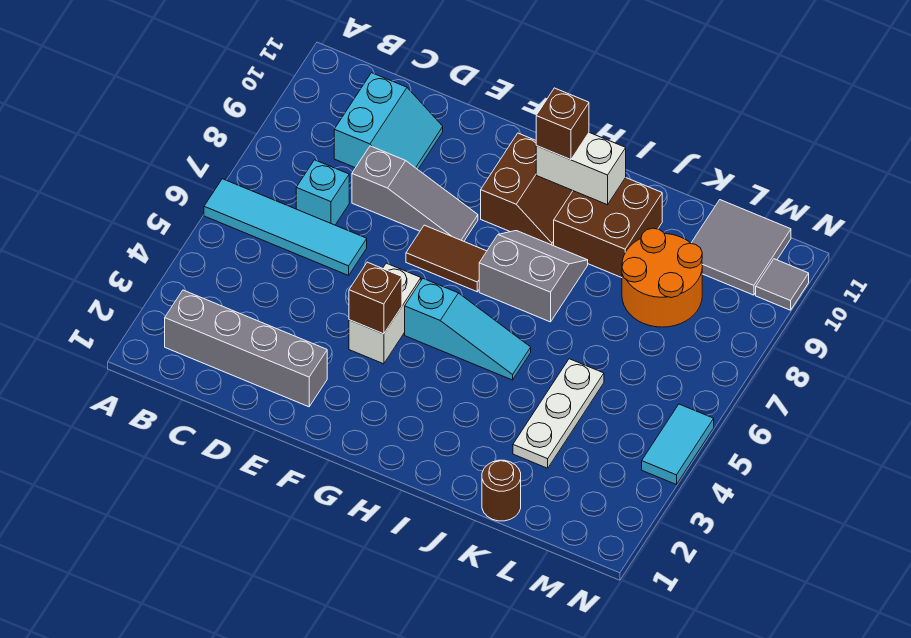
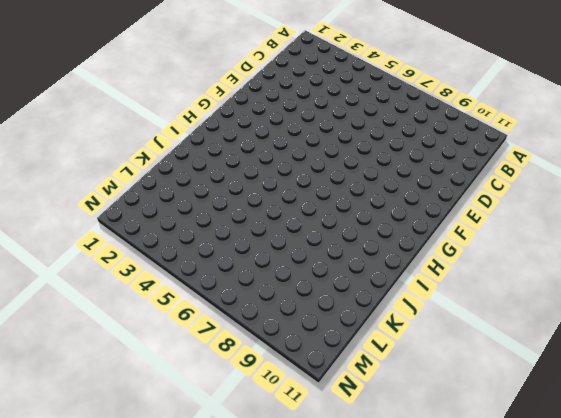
none -> cyan 1x4 tile [204,179,367,275]
none -> grey 1x4 brick [165,290,327,407]
none -> cyan 1x1 brick [296,160,349,225]

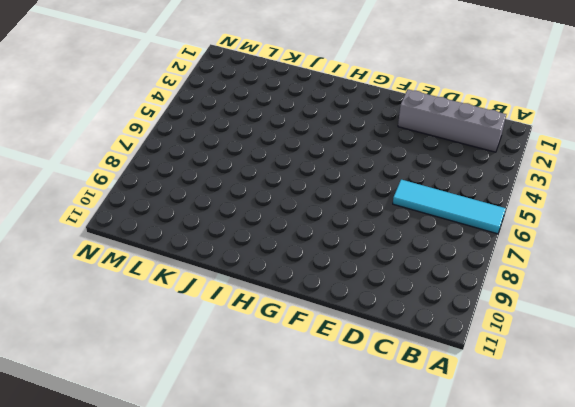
none -> cyan 1x1 brick [296,160,349,225]
none -> cyan 2x2 slope [334,73,443,169]
none -> grey 1x3 slope [352,146,478,241]

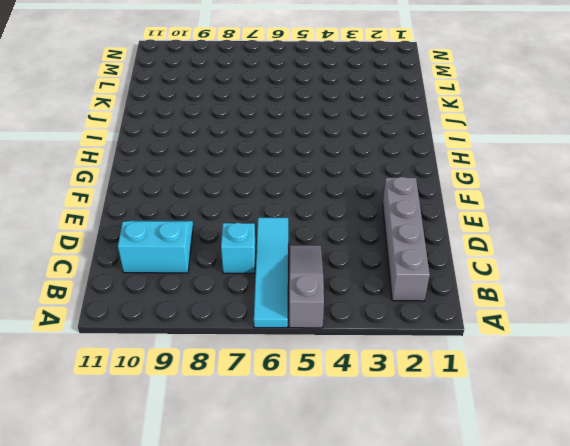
grey 1x3 slope [289,245,324,328] -> grey 1x3 slope moved to [352,146,478,241]
none -> white 1x2 brick [349,263,421,364]
none -> brown 1x2 tile [406,225,487,292]
none -> cyan 1x3 slope [405,279,531,380]

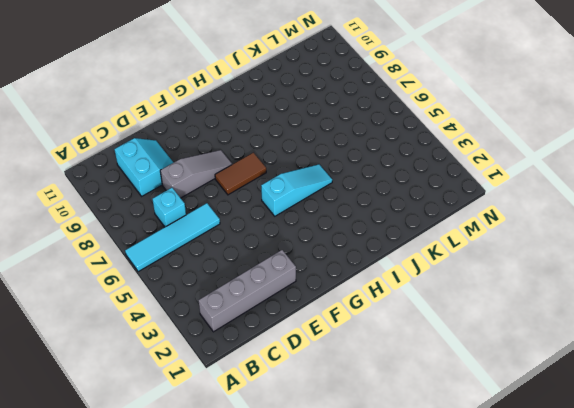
none -> white 1x2 brick [349,263,421,364]
none -> brown 2x2 slope [481,133,573,246]
none -> grey 2x2 slope [479,231,588,322]

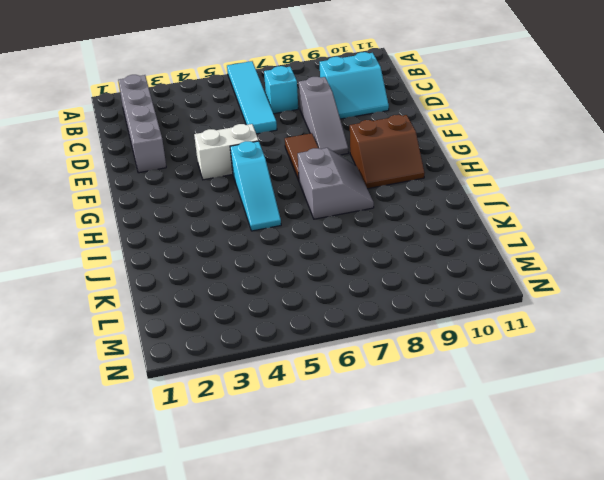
none -> brown 2x2 brick [554,178,662,278]
none -> brown 1x1 round brick [482,460,521,521]
none -> white 1x3 plate [513,359,604,468]

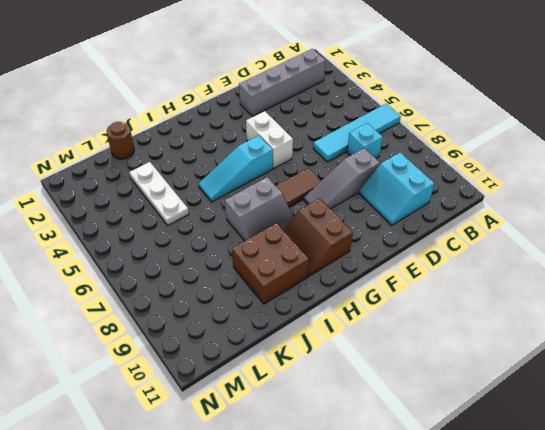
none -> orange 2x2 round brick [622,228,702,327]
none -> grey 2x2 tile [691,200,791,295]
none -> cyan 1x2 tile [642,404,714,485]

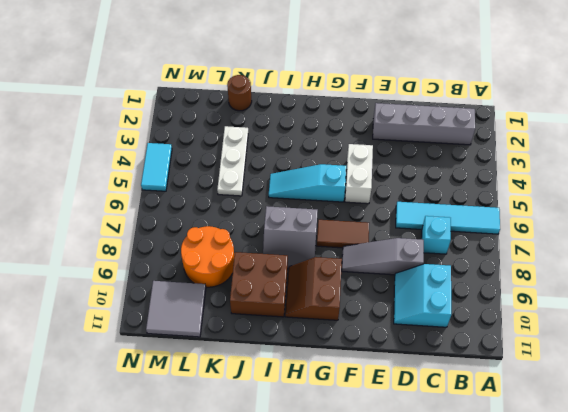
none -> grey 1x1 tile [756,259,809,310]
none -> brown 1x1 brick [349,262,402,334]
none -> white 1x2 brick [536,133,626,205]

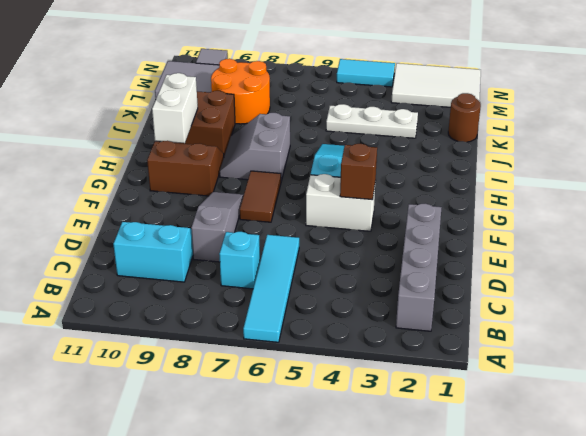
white 2x3 tile [391,63,481,107] -> none
none -> brown 1x1 brick [536,88,589,160]

